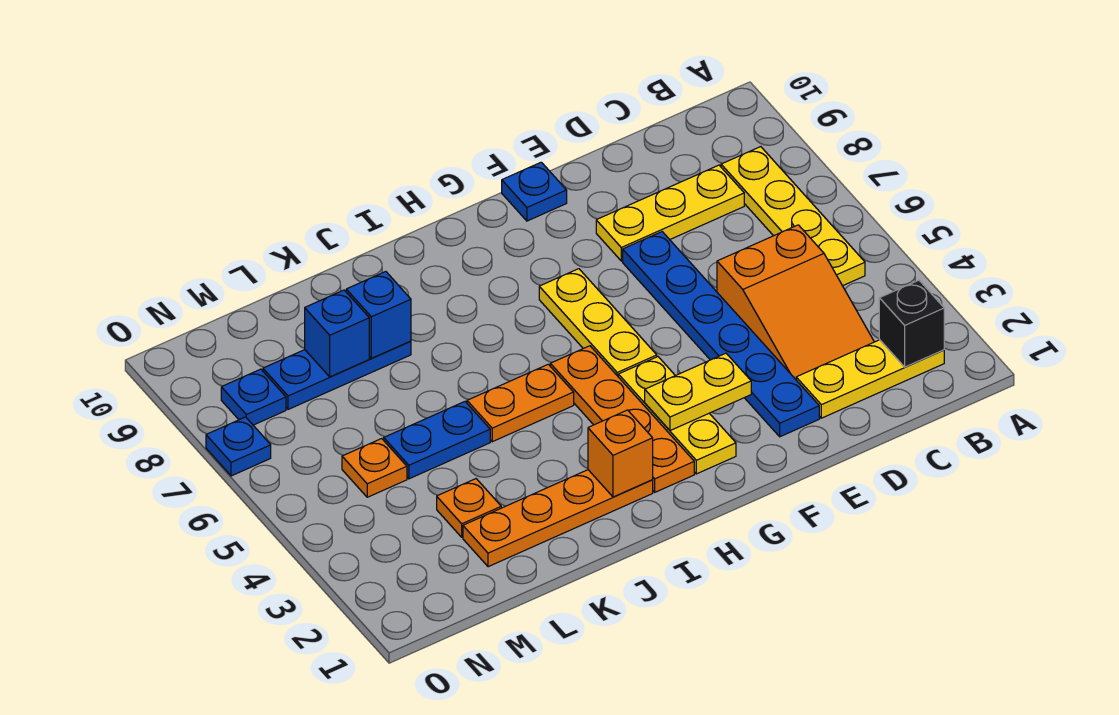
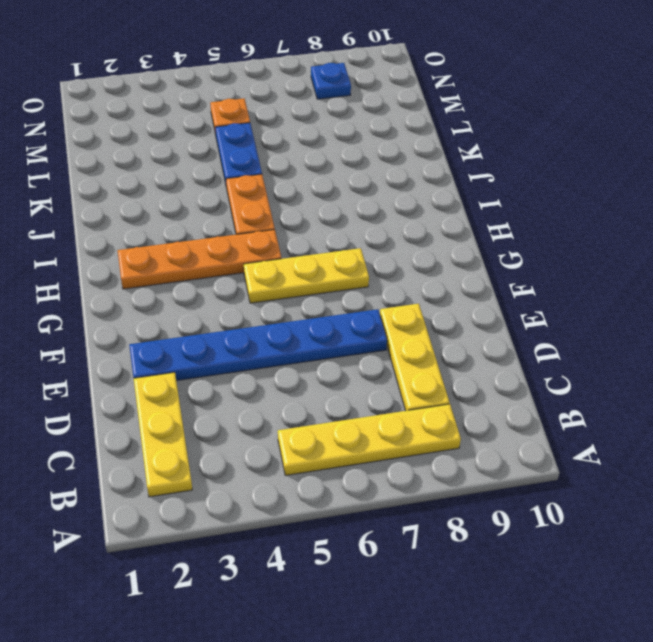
none -> orange 2x3 slope [717,225,874,379]
none -> blue 1x1 plate [502,162,567,221]
none -> yellow 1x3 plate [618,357,736,474]

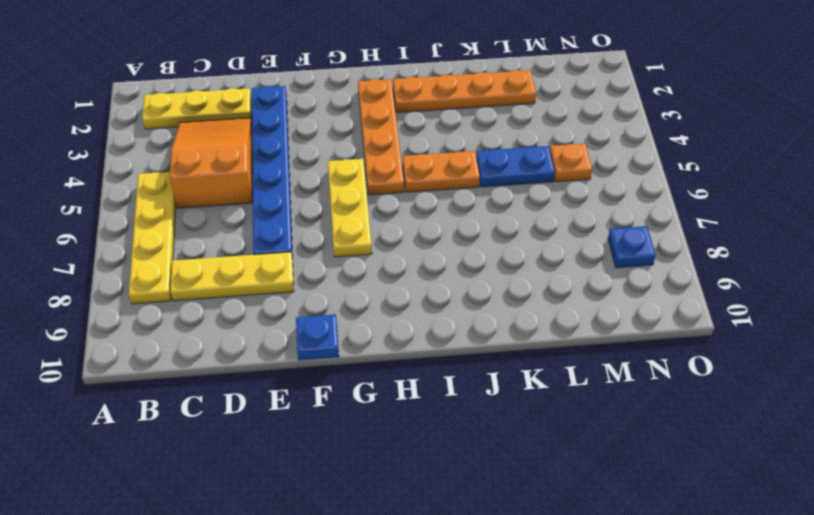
none -> yellow 1x3 plate [618,357,736,474]
none -> blue 1x3 plate [263,341,411,409]
none -> orange 1x1 plate [437,479,501,537]

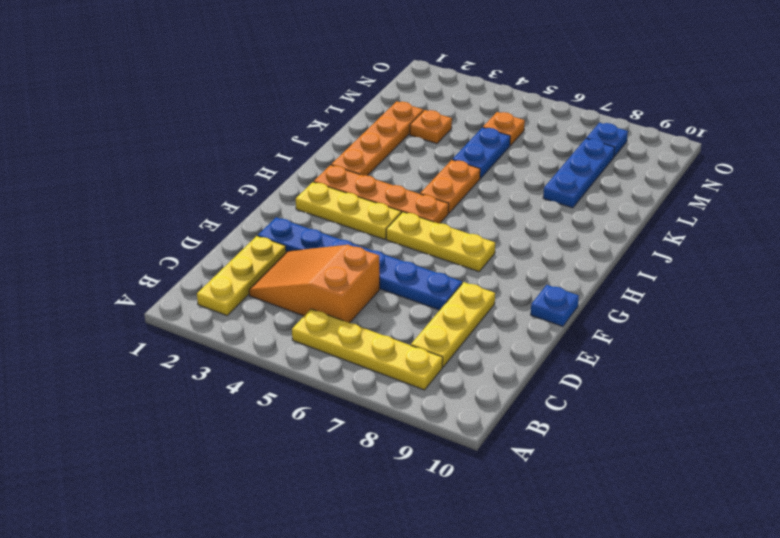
none -> blue 1x1 plate [206,417,271,476]
none -> black 1x1 brick [879,280,944,367]
none -> yellow 1x2 plate [645,353,751,431]

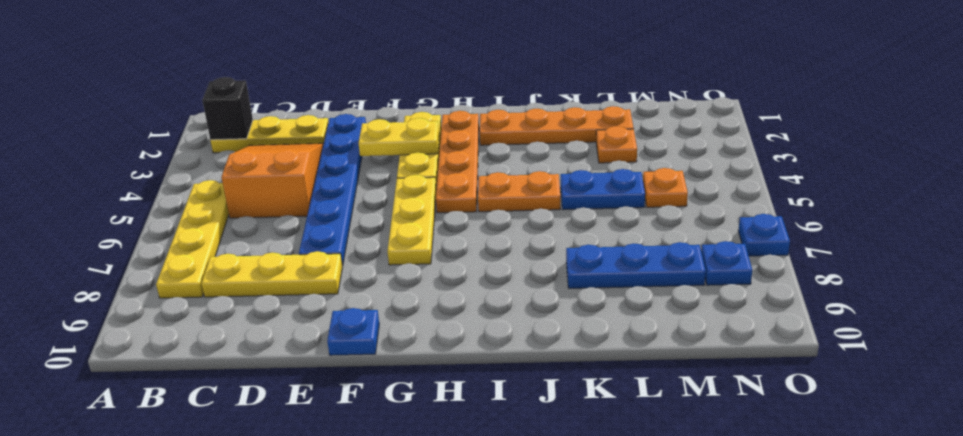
none -> orange 1x1 brick [588,410,653,497]
none -> blue 1x1 brick [346,272,411,358]
none -> blue 1x1 brick [305,290,369,377]

